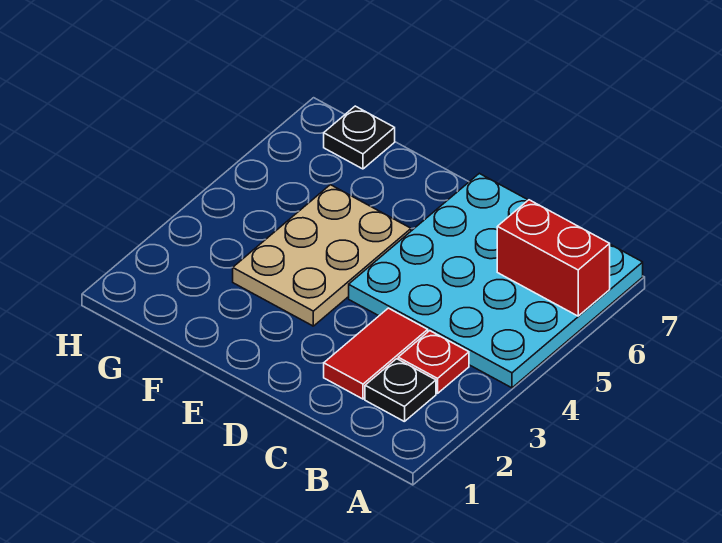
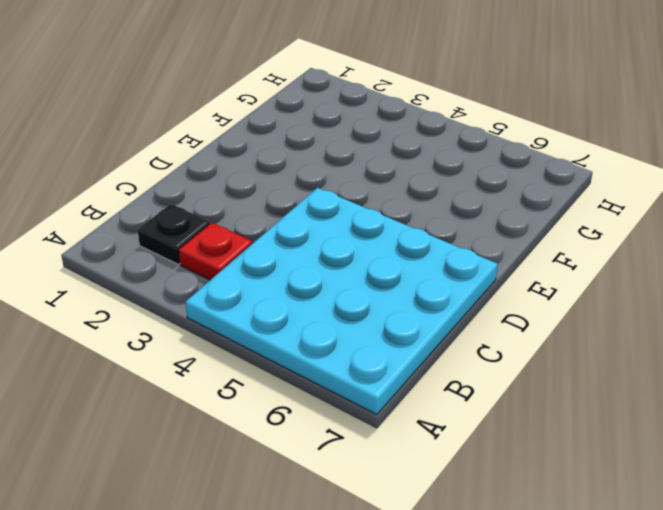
none -> red 1x2 tile [324,308,428,399]
none -> tan 2x3 plate [233,185,411,326]

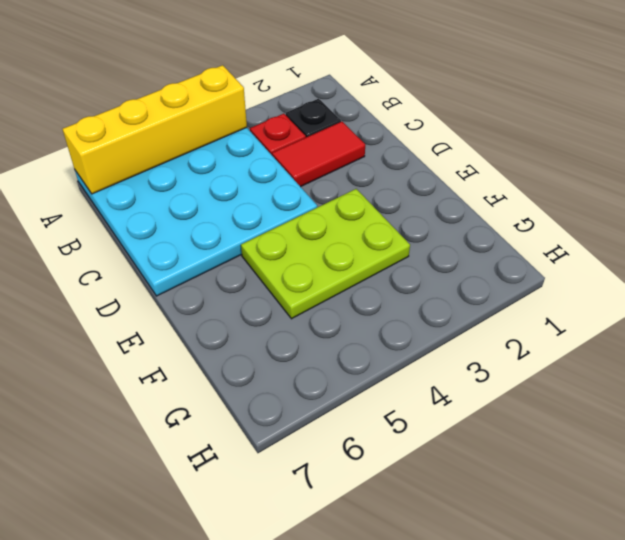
yellow 1x4 brick [63,65,247,194] -> red 1x2 brick [497,200,610,316]
lime 2x3 plate [241,189,410,319] -> tan 2x3 plate [233,185,411,326]
none -> black 1x1 plate [324,106,395,169]

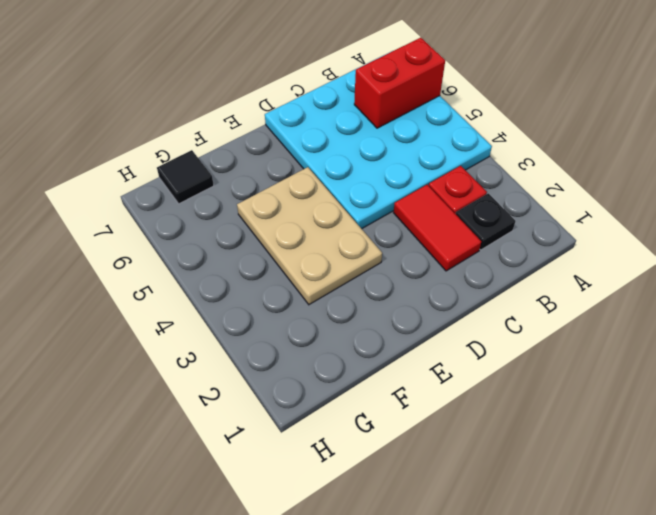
black 1x1 tile [157,150,214,204] -> black 1x1 plate [324,106,395,169]

